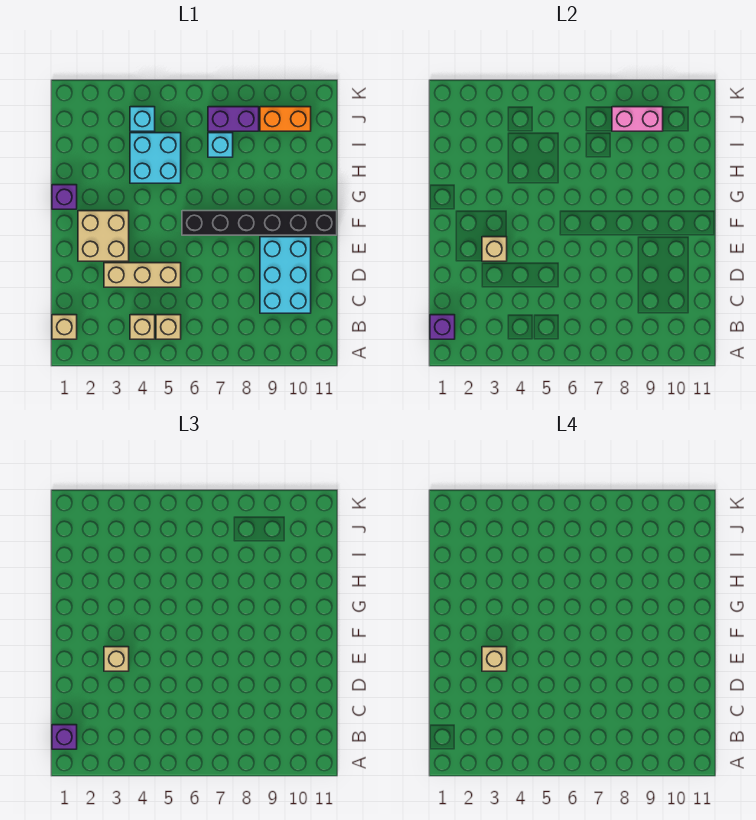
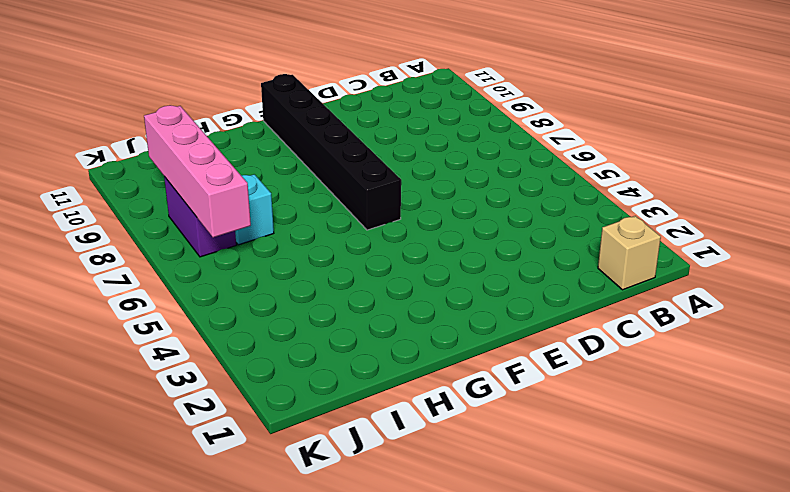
pink 1x4 brick [144,105,251,237] -> pink 1x2 brick [612,107,663,131]
none -> tan 1x1 brick [130,315,155,339]
none -> tan 1x1 brick [156,315,181,339]
none -> cyan 2x3 brick [260,237,311,313]

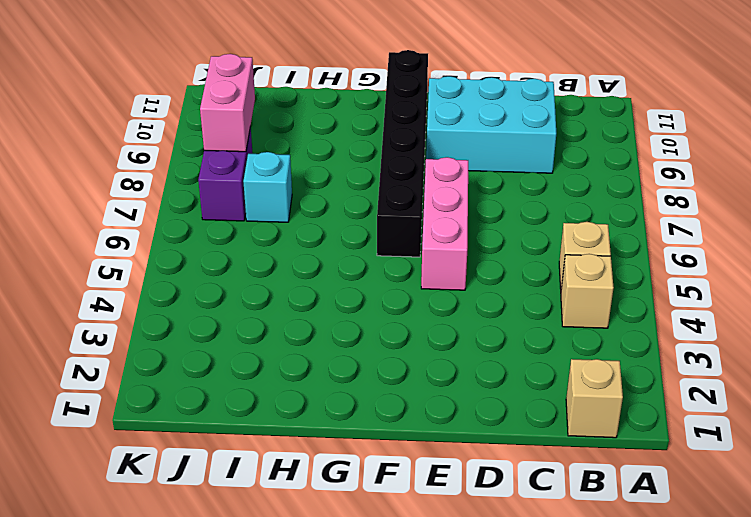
pink 1x3 brick [421,157,468,290] -> none
none -> tan 1x3 brick [104,263,181,287]
none -> tan 2x2 brick [78,211,129,261]
none -> purple 1x1 brick [52,185,77,209]

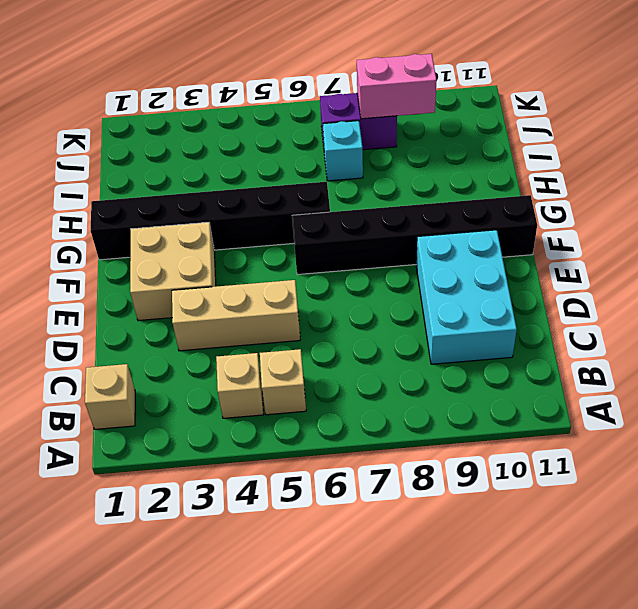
black 1x6 brick [91,182,330,260] -> purple 1x1 brick [52,185,77,209]
none -> cyan 2x2 brick [130,133,181,183]
none -> cyan 1x1 brick [130,107,155,131]
none -> orange 1x2 brick [260,107,311,131]

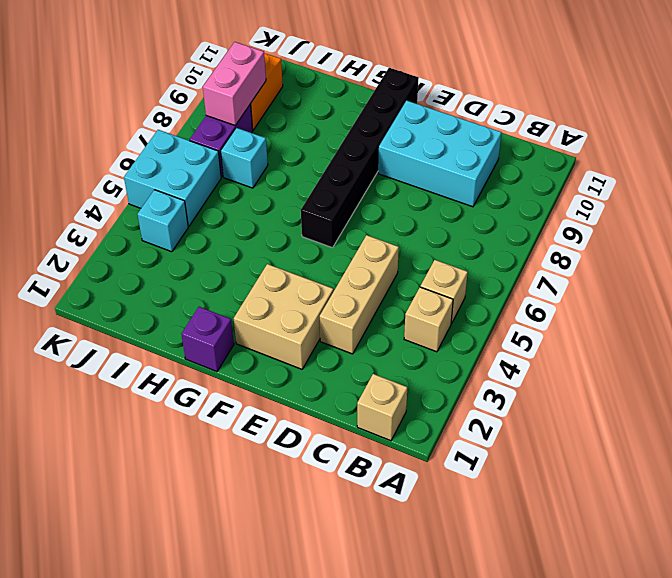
cyan 2x2 brick [124,130,221,226] -> cyan 2x2 brick moved to [130,133,181,183]
none -> purple 1x1 brick [430,315,455,339]
none -> tan 1x1 brick [482,237,507,261]
none -> purple 1x1 brick [52,725,77,749]

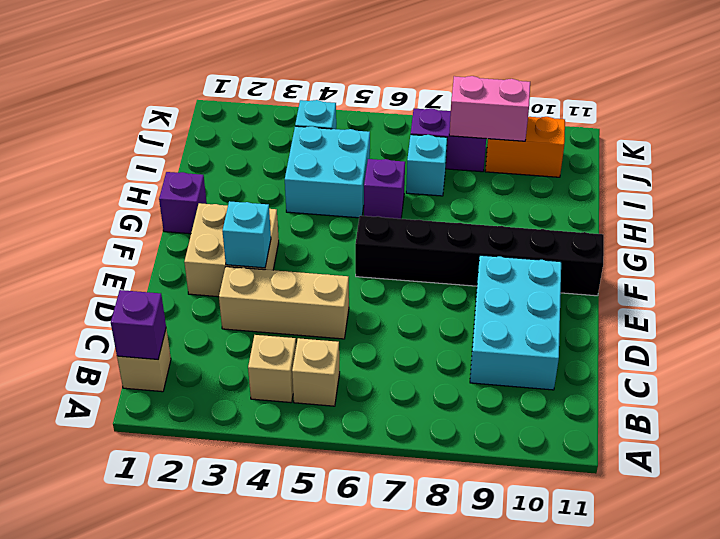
cyan 1x1 brick [222,201,271,268] -> tan 1x1 brick [482,237,507,261]
purple 1x1 brick [364,159,405,219] -> purple 1x1 brick moved to [52,725,77,749]
none -> tan 1x1 brick [104,647,129,671]
none -> tan 1x1 brick [482,647,507,671]

